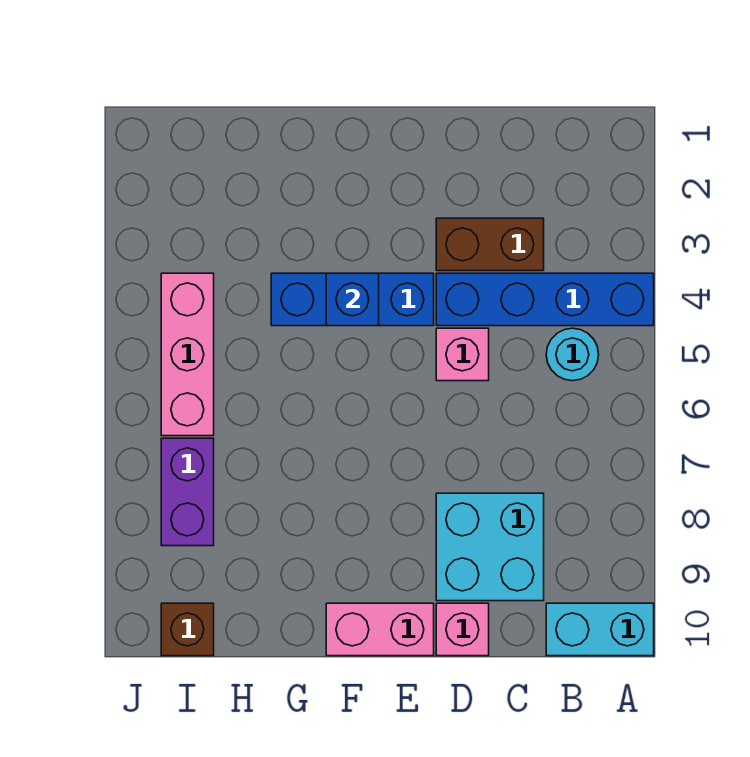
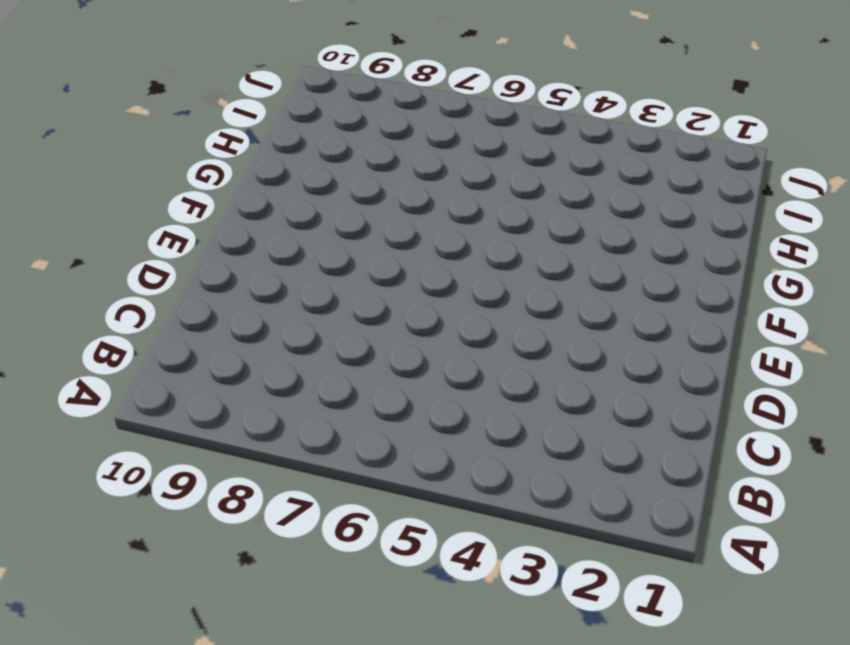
none -> blue 1x4 brick [436,273,654,326]
none -> cyan 1x2 brick [546,603,654,656]
none -> cyan 1x1 round brick [546,328,599,381]

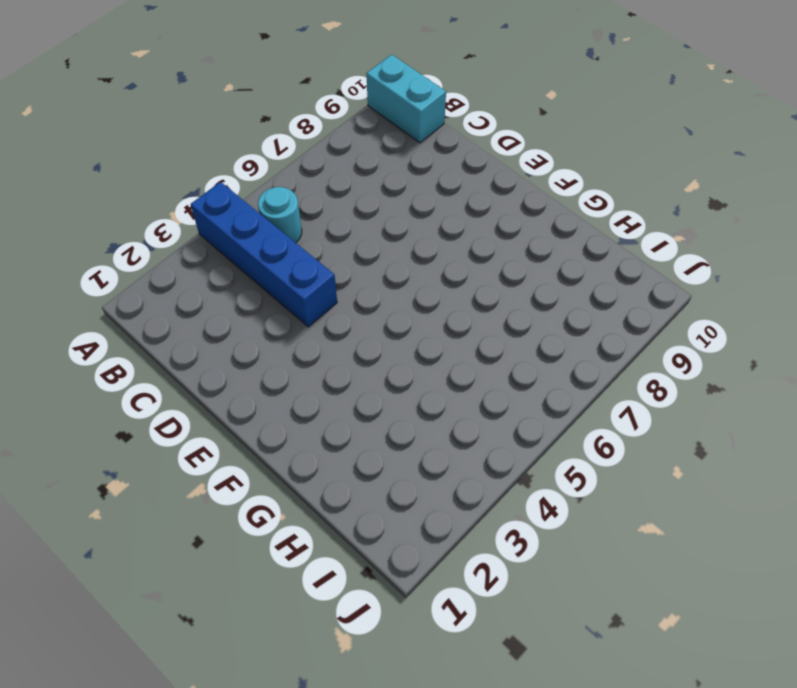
none -> brown 1x2 brick [436,218,544,271]
none -> cyan 2x2 brick [436,493,544,601]
none -> pink 1x1 brick [436,328,489,381]

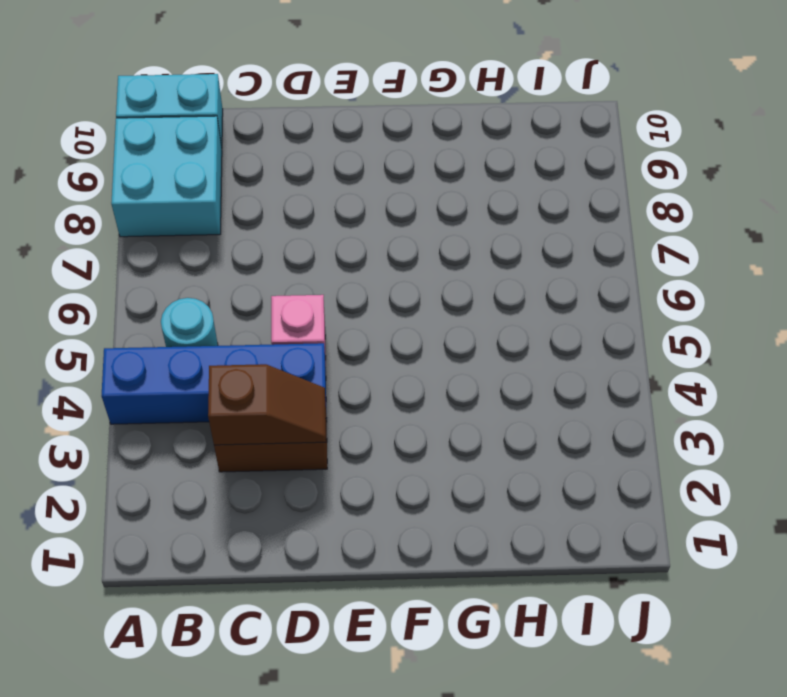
cyan 2x2 brick [111,116,222,237] -> cyan 2x2 brick moved to [436,493,544,601]
brown 1x2 slope [208,364,326,445] -> none
none -> pink 1x1 brick [436,603,489,656]
none -> blue 1x3 brick [271,273,434,326]
none -> pink 1x2 brick [326,603,434,656]

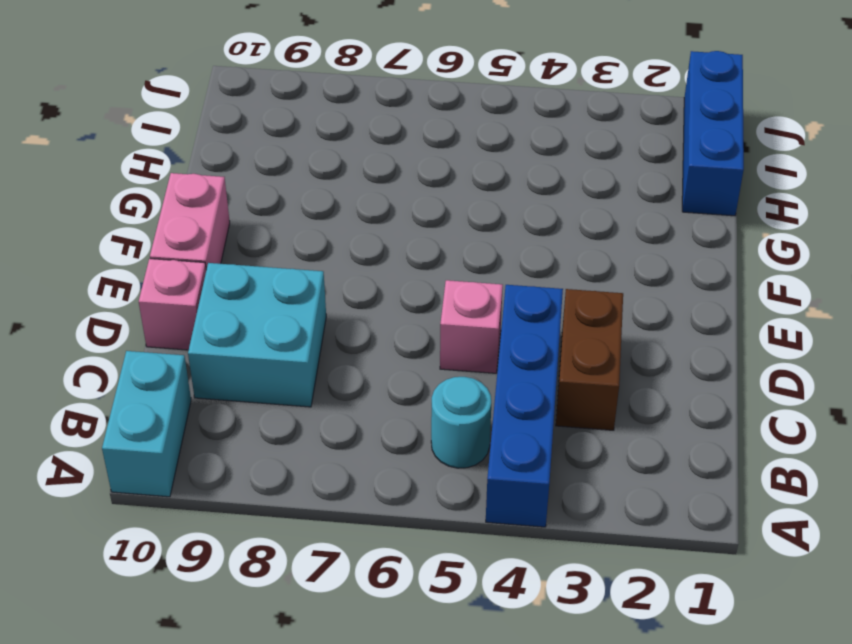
blue 1x3 brick [682,51,744,216] -> blue 1x3 brick moved to [271,273,434,326]
none -> pink 1x3 brick [161,273,214,436]
none -> purple 1x2 brick [161,438,214,546]
none -> brown 1x1 brick [161,603,214,656]

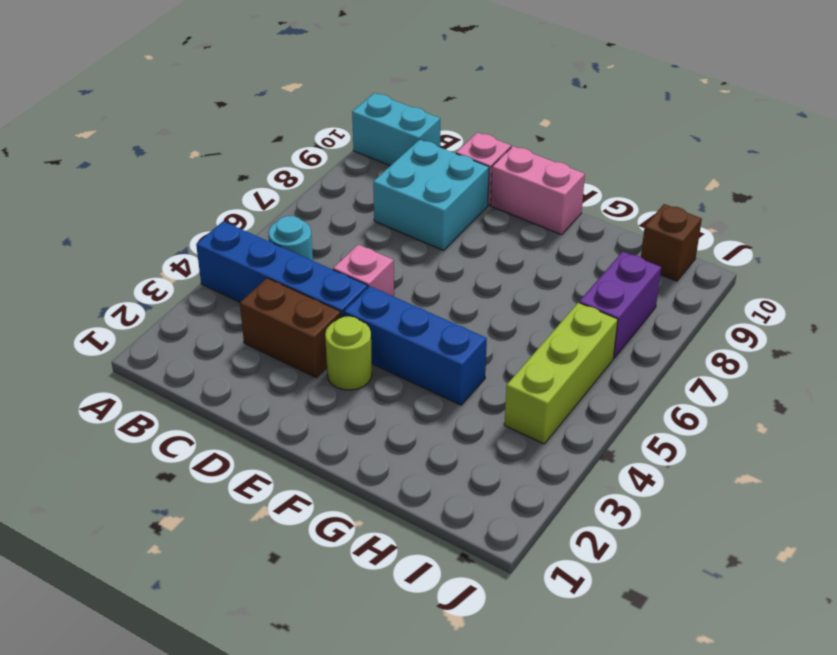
lime 1x1 round brick [325,316,372,390] -> none
lime 1x3 brick [504,303,618,444] -> pink 1x3 brick [161,273,214,436]
none -> blue 1x1 brick [326,273,379,326]

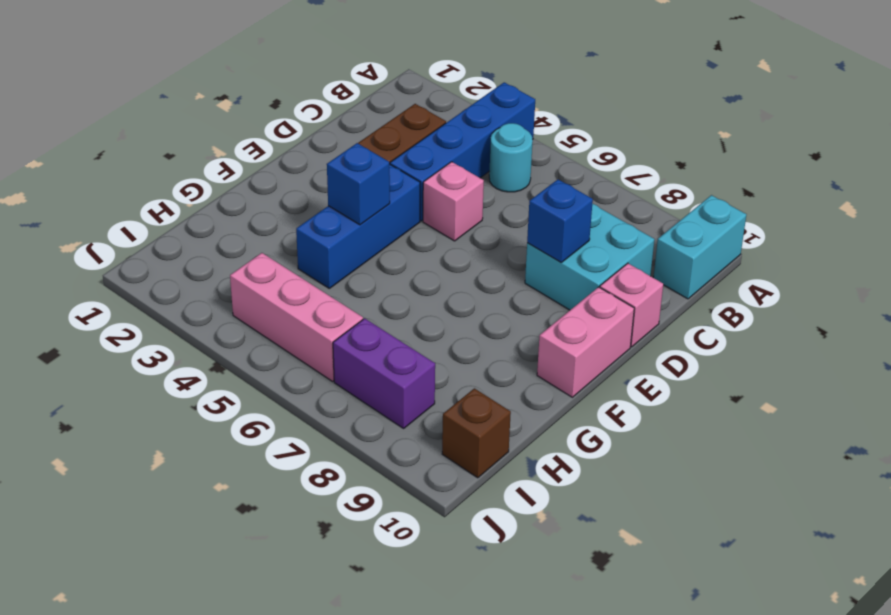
blue 1x1 brick [527,180,593,263] -> none

